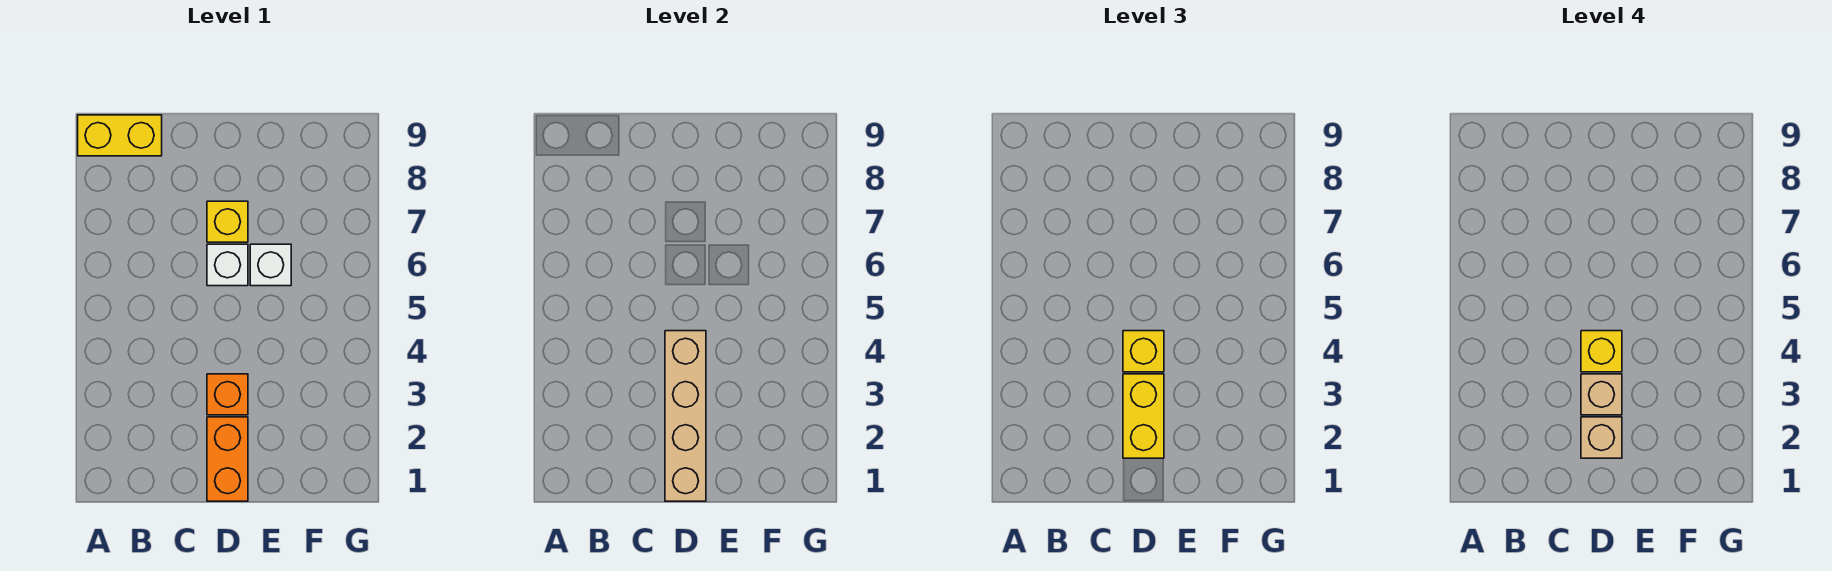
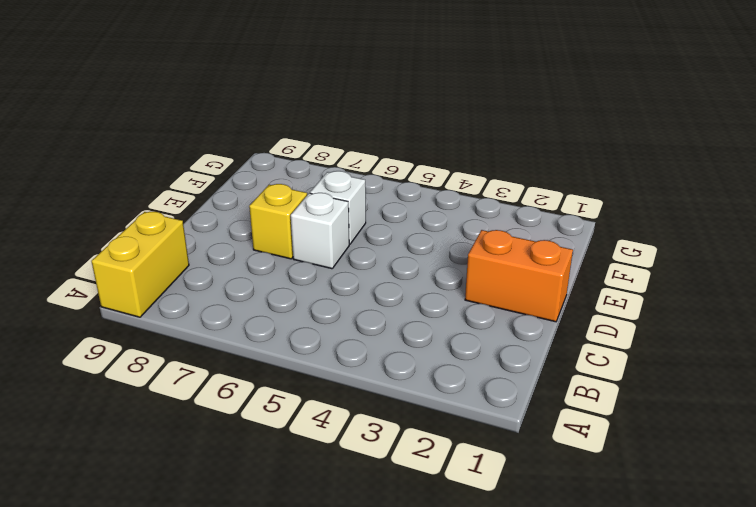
none -> orange 1x1 brick [207,374,248,415]
none -> tan 1x4 brick [665,331,706,501]
none -> yellow 1x2 brick [1123,374,1164,458]

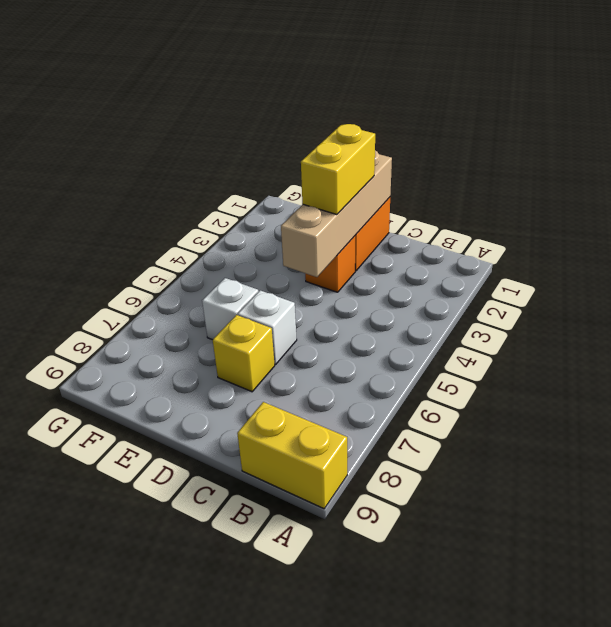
none -> yellow 1x1 brick [1123,331,1164,372]
none -> tan 1x1 brick [1581,417,1622,458]
none -> tan 1x1 brick [1581,374,1622,415]

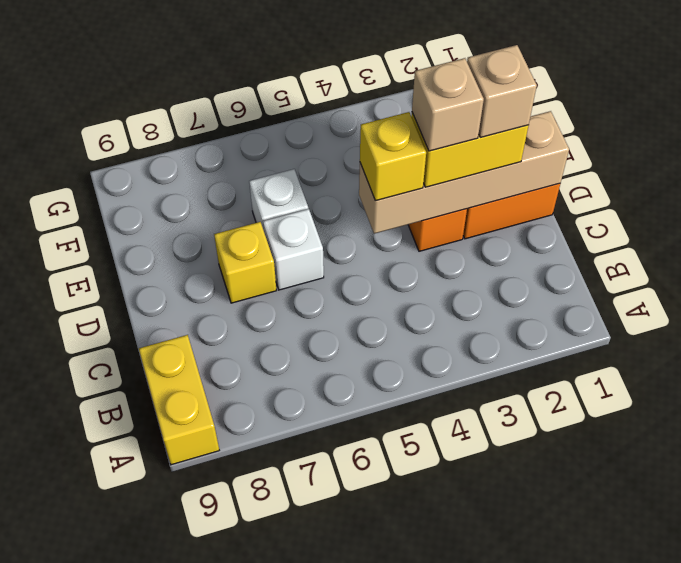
none -> yellow 1x1 brick [1581,331,1622,372]

